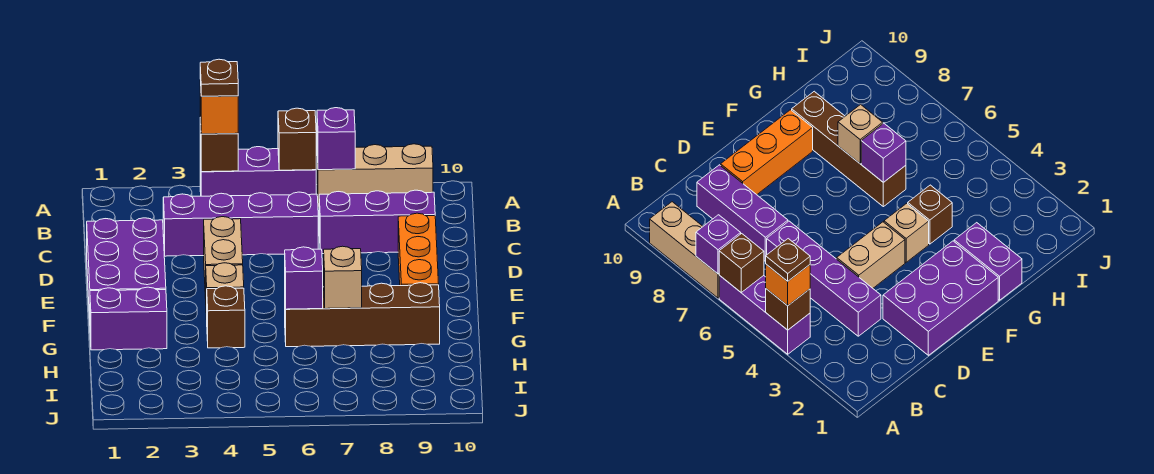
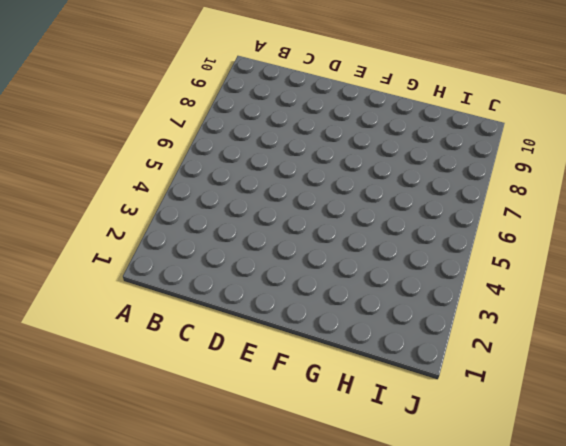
none -> purple 1x3 brick [200,147,316,196]
none -> tan 1x3 brick [317,144,433,207]
none -> purple 1x4 brick [163,192,318,256]

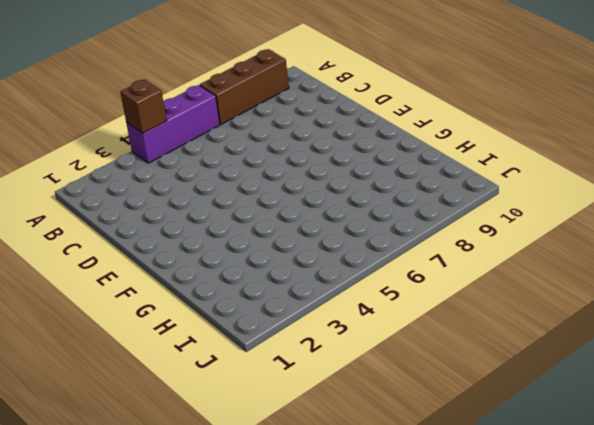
brown 1x3 brick [200,49,289,124] -> tan 1x3 brick [317,144,433,207]
none -> purple 1x4 brick [163,192,318,256]
none -> purple 1x3 brick [319,190,435,254]
none -> purple 2x3 brick [87,218,166,318]

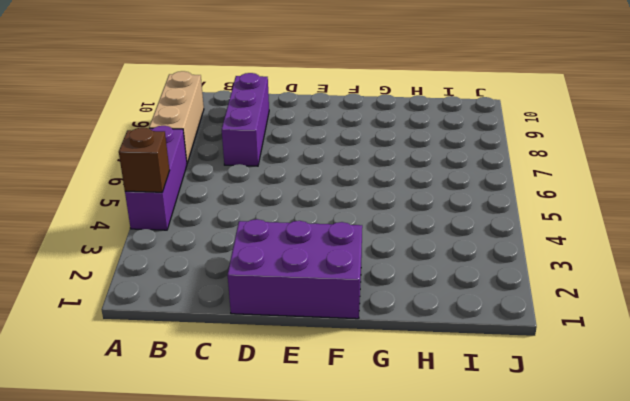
none -> purple 1x4 brick [163,192,318,256]
none -> tan 1x2 brick [204,217,243,298]
none -> orange 1x3 brick [398,213,439,286]

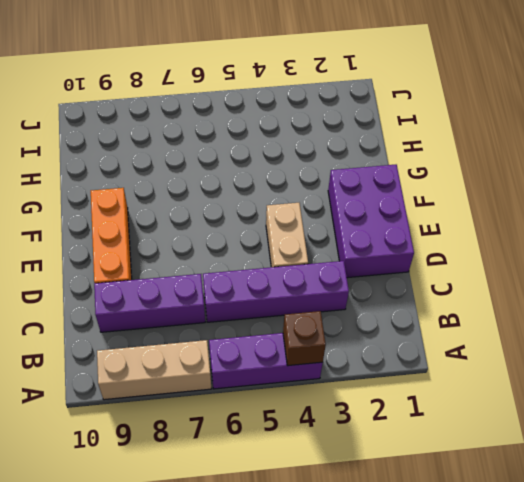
none -> tan 1x1 brick [206,263,244,320]
none -> purple 1x2 brick [90,287,167,350]
none -> brown 1x1 brick [207,286,245,348]

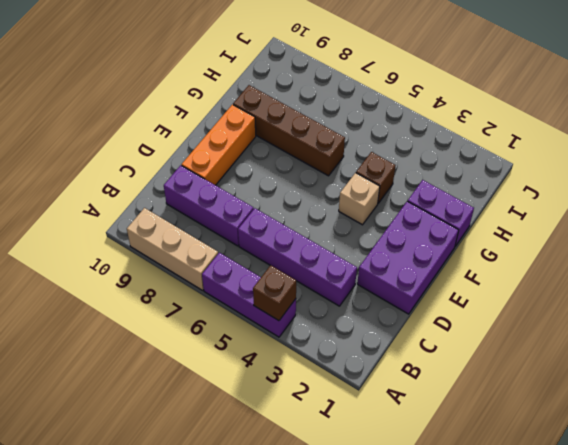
none -> tan 1x2 brick [204,217,243,298]
none -> brown 1x1 brick [278,108,316,170]
none -> purple 1x1 brick [317,108,355,170]

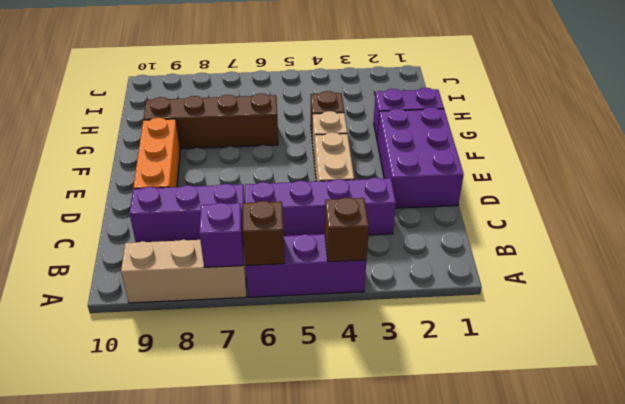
none -> purple 1x1 brick [285,247,323,309]
none -> tan 1x1 brick [324,246,362,309]
none -> orange 1x1 brick [200,80,238,134]

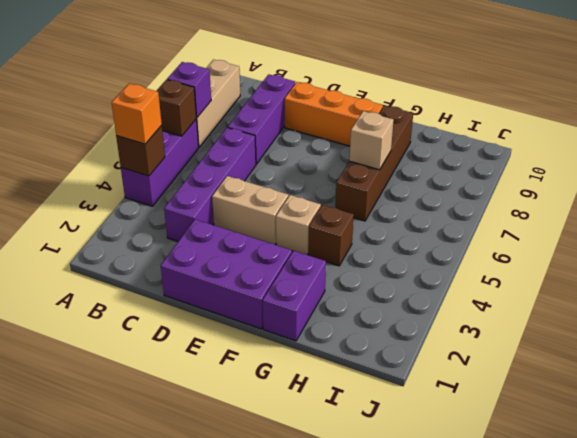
none -> purple 1x1 brick [285,247,323,309]
none -> brown 1x1 plate [200,59,238,96]

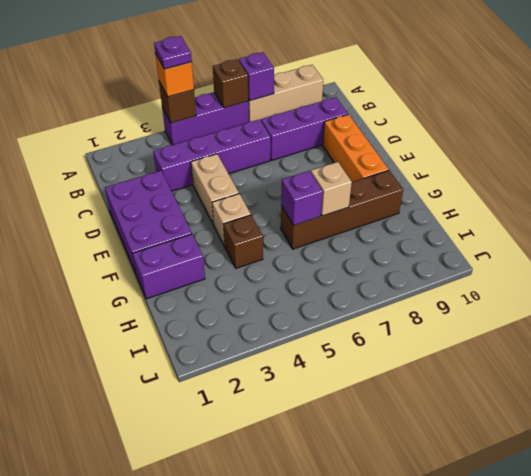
purple 1x1 plate [154,36,192,69] -> brown 1x1 plate [200,59,238,96]

